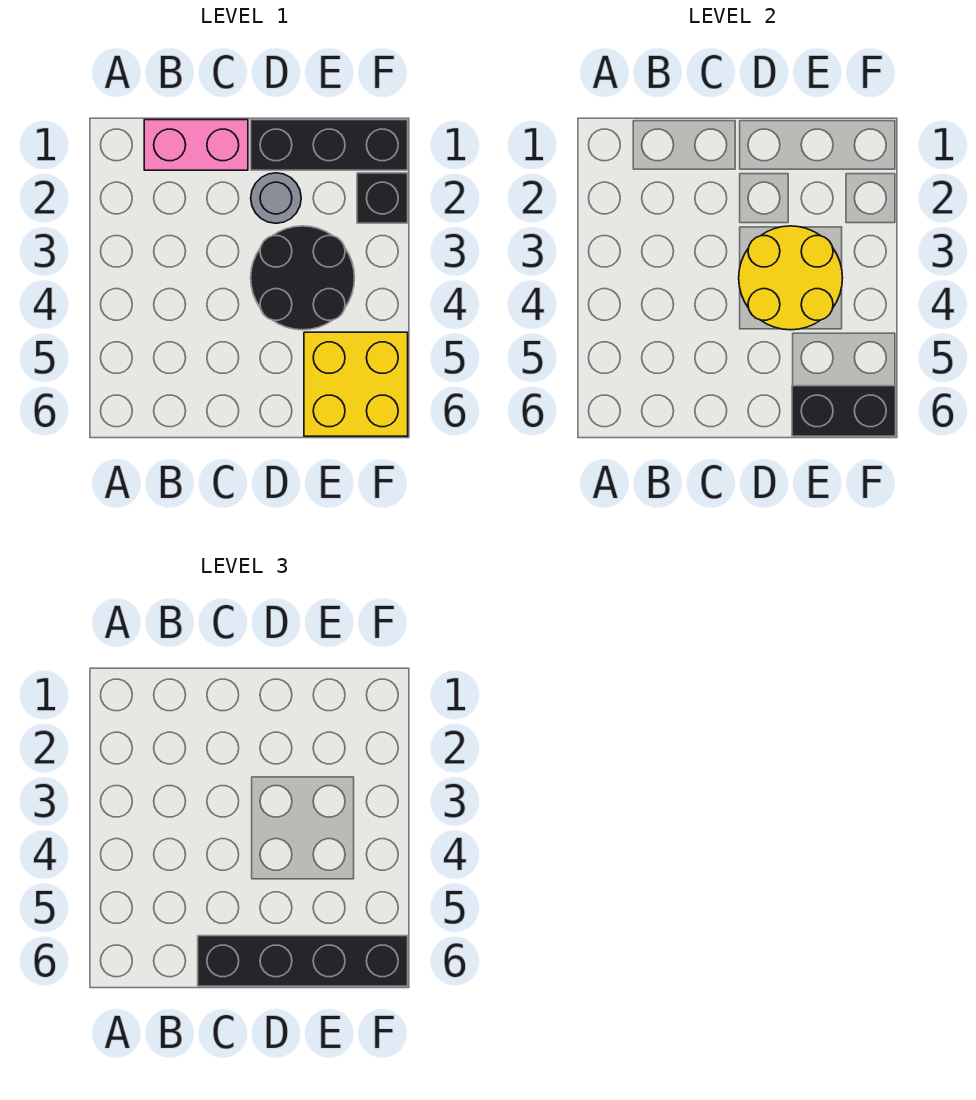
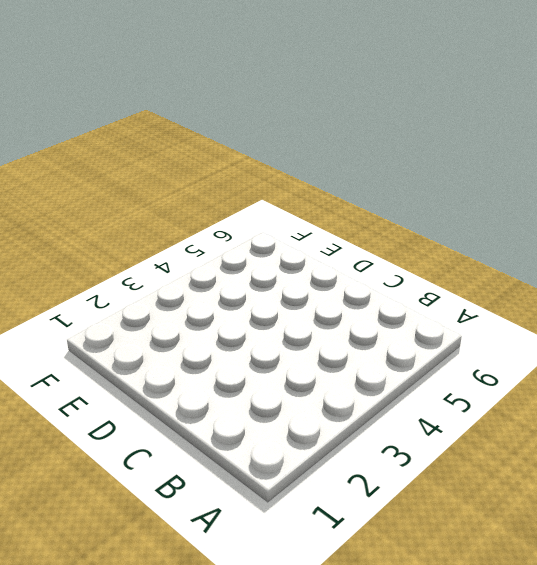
none -> pink 1x2 brick [144,120,248,170]
none -> black 1x3 brick [251,120,408,170]

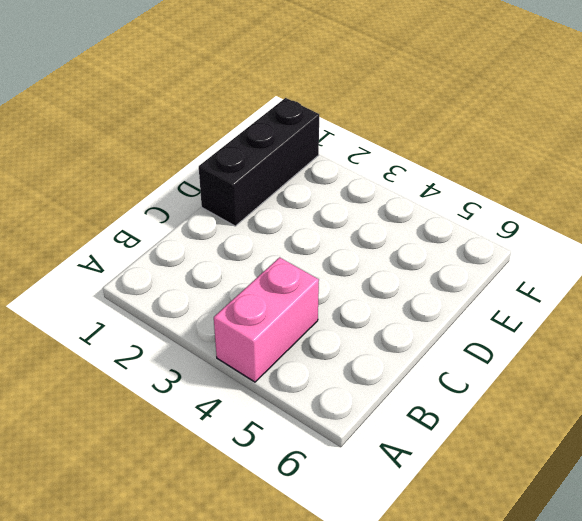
pink 1x2 brick [214,257,319,382] -> pink 1x2 brick moved to [144,120,248,170]
none -> grey 1x1 round brick [251,173,301,223]
none -> black 2x2 round brick [251,226,355,330]

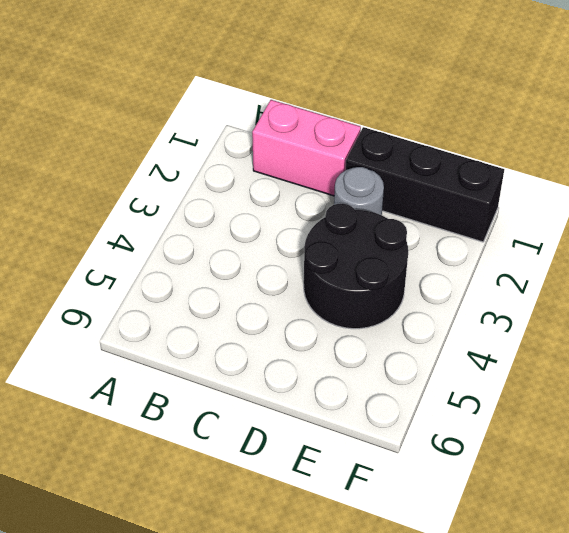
none -> yellow 2x2 brick [304,332,408,436]
none -> black 1x1 brick [357,173,408,223]

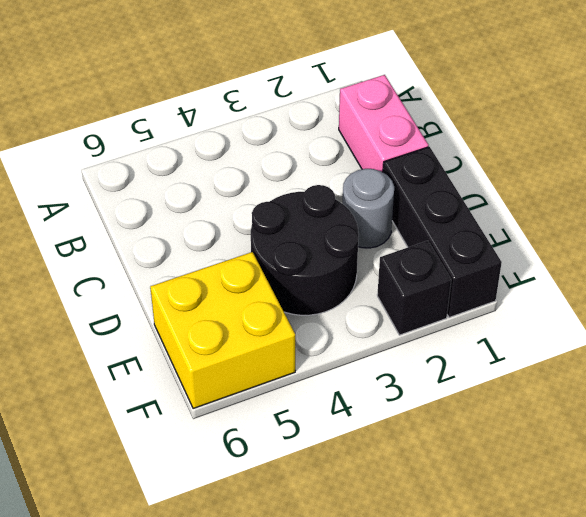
none -> yellow 2x2 round brick [739,226,843,330]
none -> black 1x2 brick [792,386,896,436]

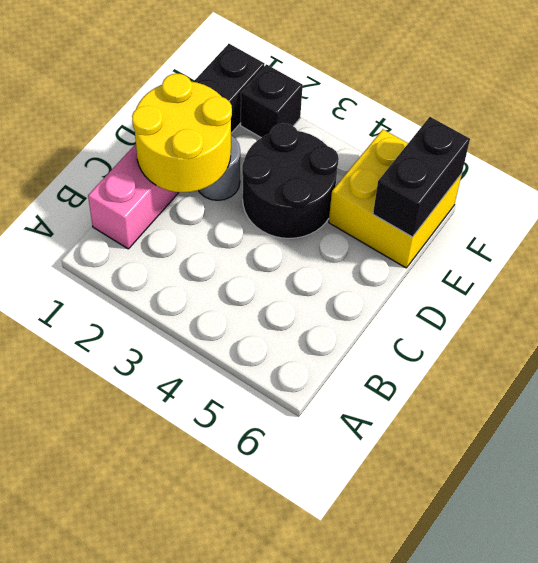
yellow 2x2 round brick [132,73,232,192] -> yellow 2x2 round brick moved to [739,226,843,330]
none -> black 1x4 brick [198,936,408,986]

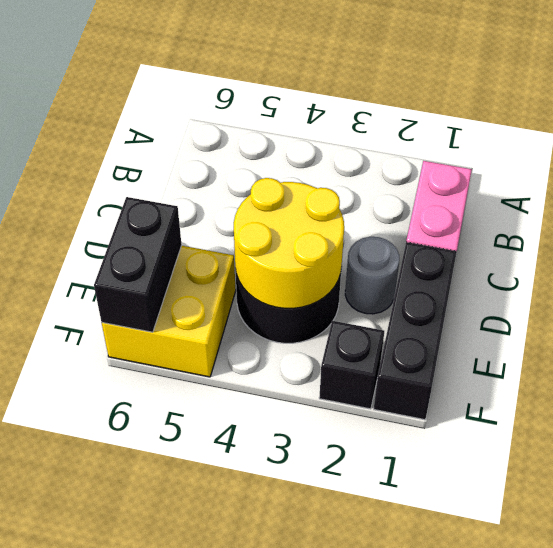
none -> black 1x4 brick [198,936,408,986]

